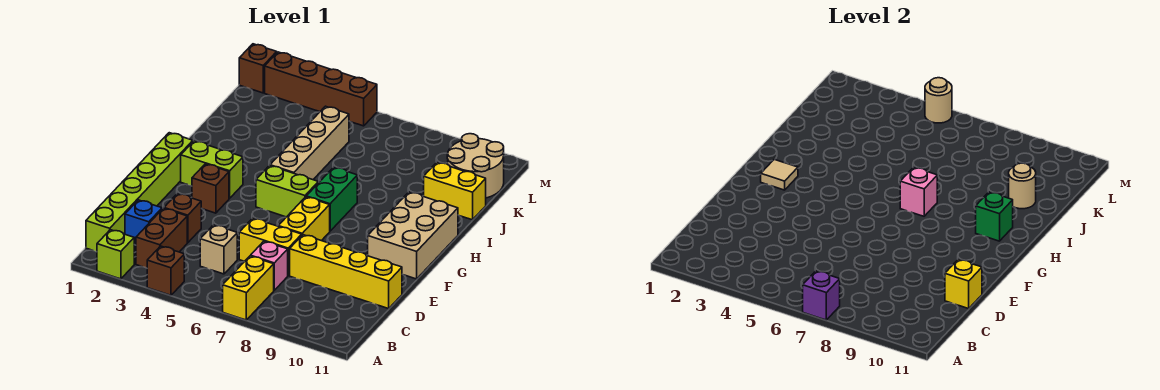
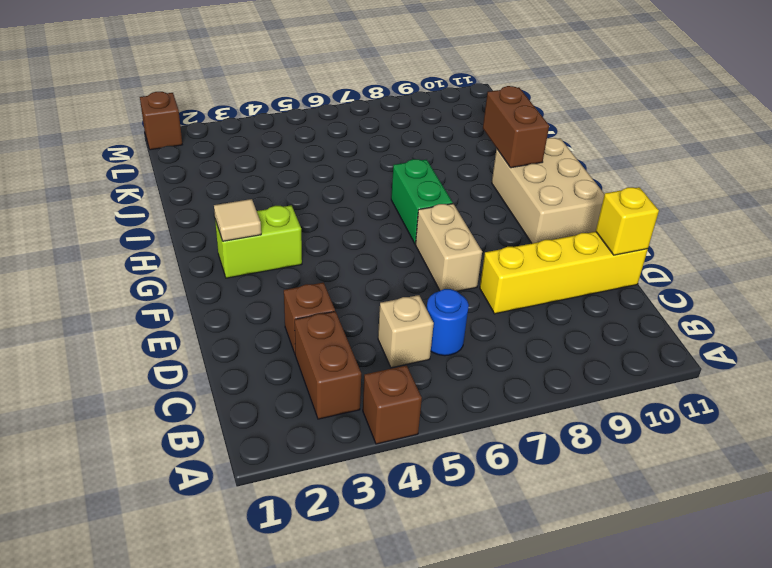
blue 1x1 round brick [427,289,469,356] -> none
tan 1x2 brick [416,204,482,291] -> yellow 1x2 brick [278,197,330,241]
brown 1x2 brick [483,86,549,168] -> green 1x1 brick [976,192,1013,241]
none -> lime 1x1 brick [97,230,134,279]
none -> yellow 1x2 brick [223,256,274,320]
none -> lime 1x6 brick [86,133,193,252]

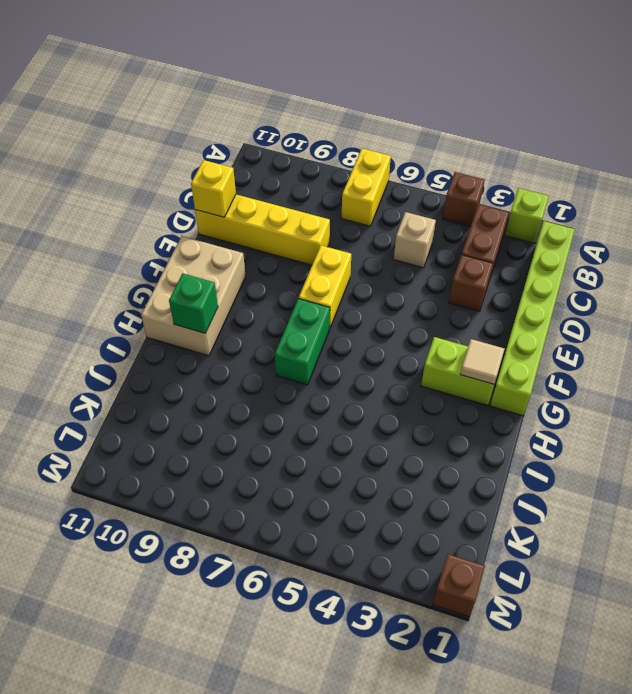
none -> blue 1x1 brick [125,200,162,245]
none -> pink 1x1 brick [250,241,288,290]
none -> yellow 1x2 brick [239,218,302,275]

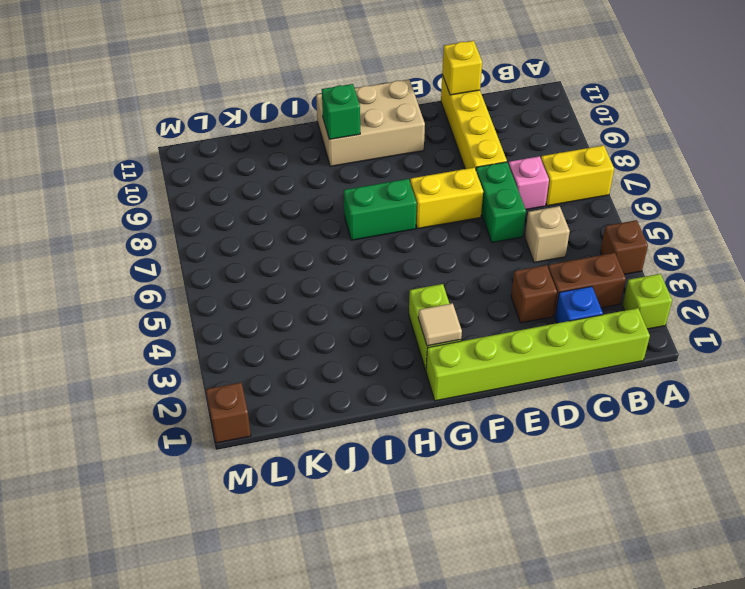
green 1x2 brick [476,162,526,242] -> yellow 1x2 brick [239,218,302,275]
none -> brown 1x1 brick [192,164,229,213]
none -> lime 1x2 brick [256,166,318,217]
none -> tan 1x4 brick [270,106,349,180]

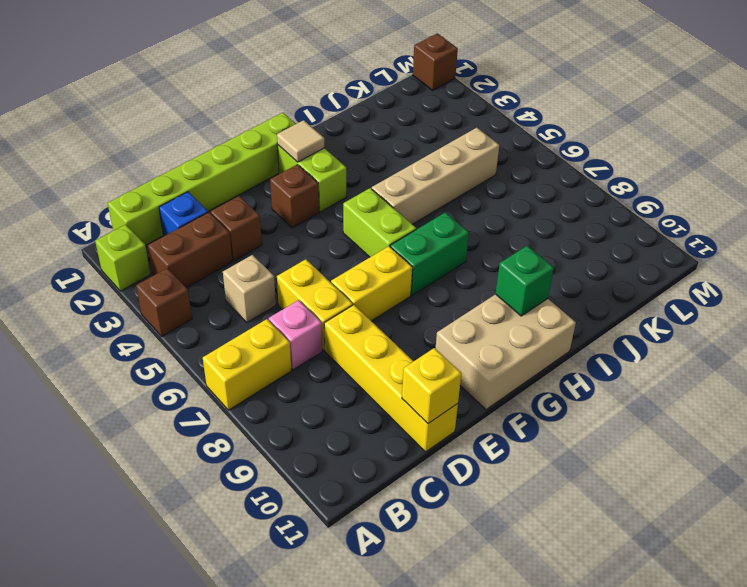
none -> yellow 1x2 brick [424,162,486,220]
none -> tan 2x2 round brick [447,134,504,198]
none -> brown 1x4 brick [265,52,377,126]

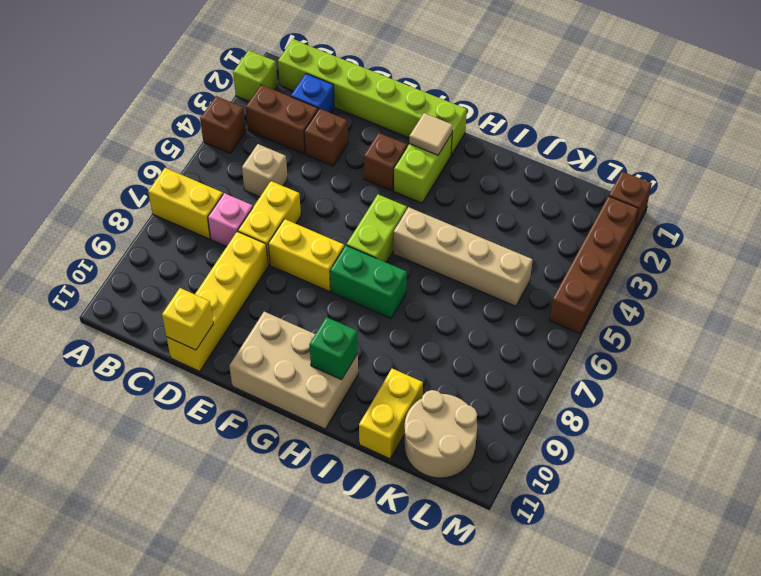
none -> purple 1x1 brick [803,271,840,320]
none -> pink 1x1 brick [900,167,937,216]
none -> tan 1x1 round brick [1009,163,1036,209]

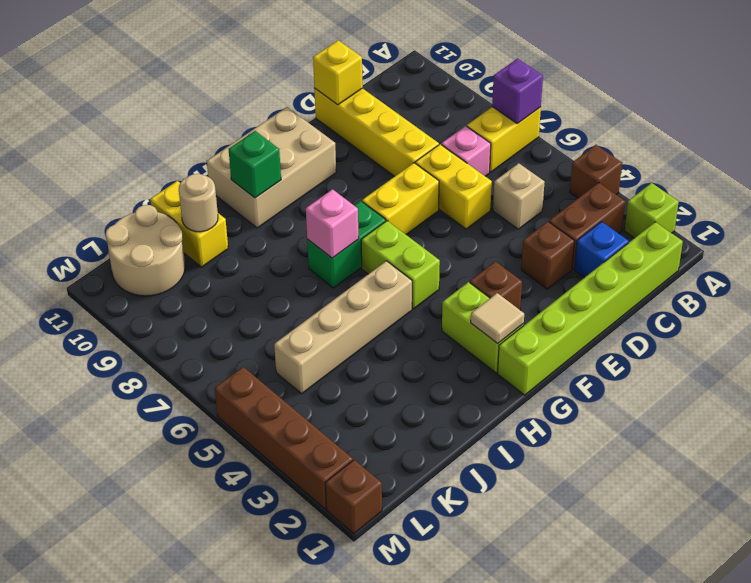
none -> tan 1x1 round brick [925,78,952,123]

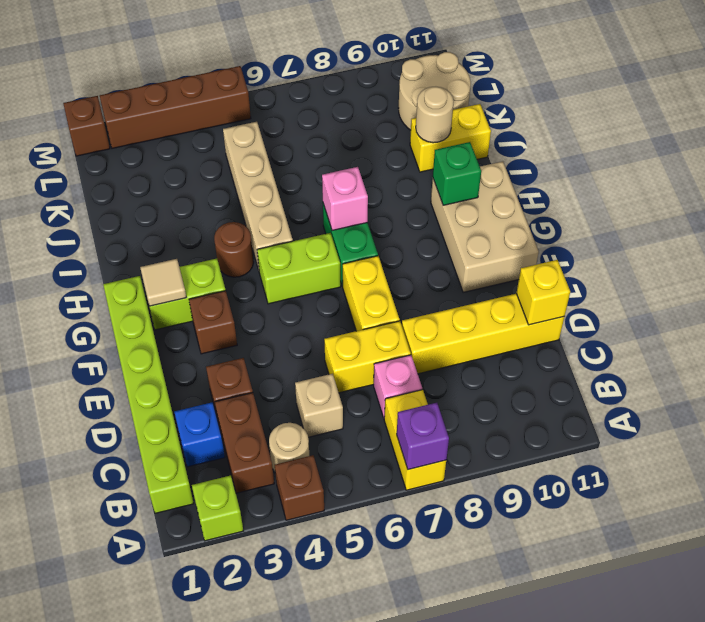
tan 1x1 round brick [269,423,309,472] -> tan 1x1 round brick moved to [925,78,952,123]
brown 1x1 round brick [214,222,254,277] -> none

